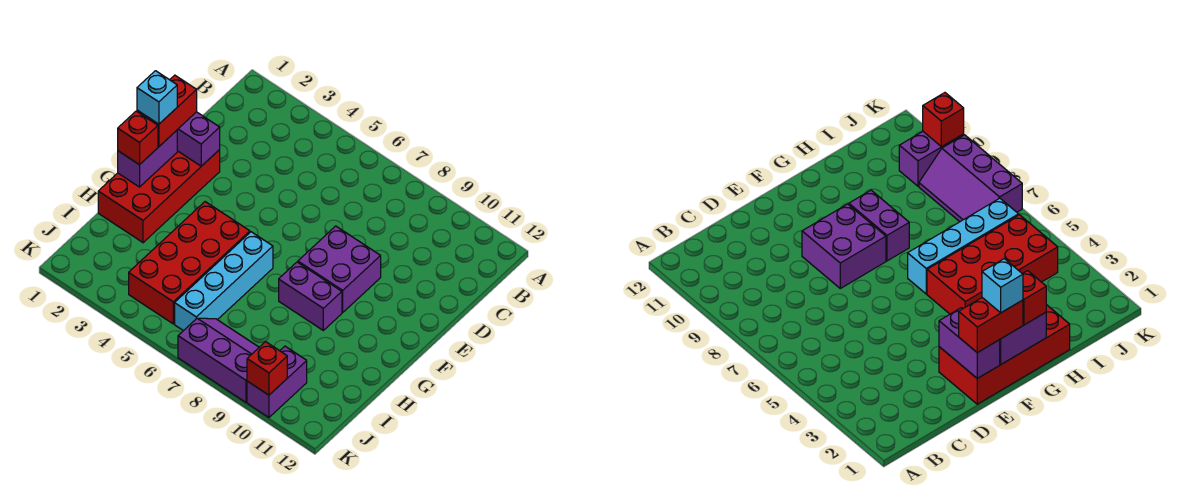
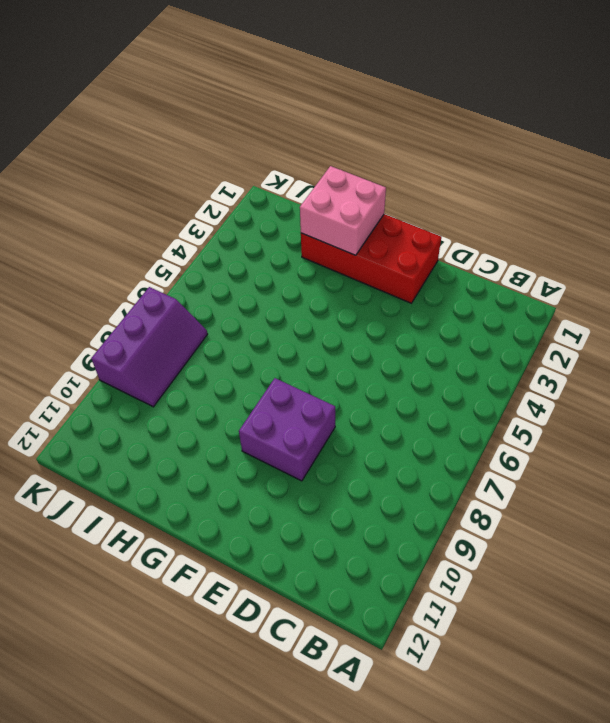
pink 2x2 brick [300,166,386,255] -> purple 1x2 brick [118,130,177,187]
none -> red 2x4 brick [129,202,250,324]
none -> cyan 1x4 brick [175,232,273,331]
none -> purple 1x2 brick [279,262,342,330]

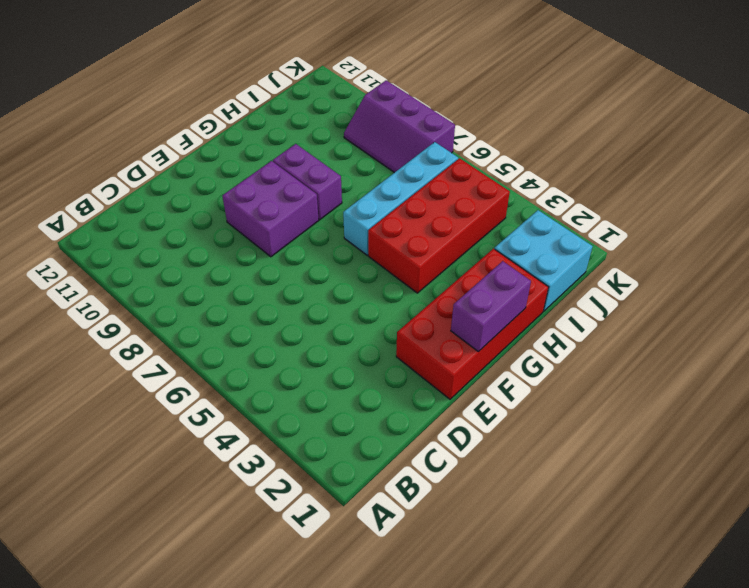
cyan 2x2 brick [494,210,593,311] -> none
none -> purple 1x2 brick [247,346,307,417]
none -> purple 1x2 brick [177,112,220,166]
none -> red 1x1 brick [247,342,287,395]

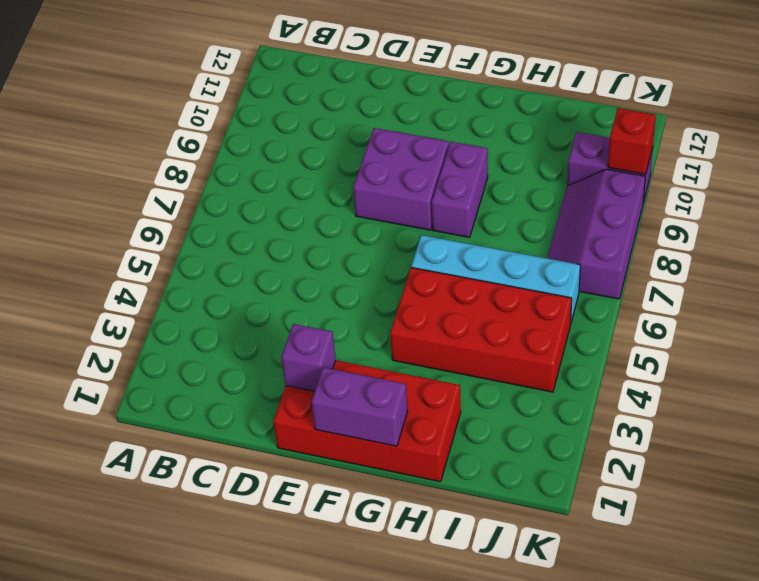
purple 1x1 brick [281,324,336,391] -> purple 1x2 brick [177,112,220,166]
none -> red 1x2 brick [137,75,197,147]
none -> red 1x1 brick [118,111,158,165]
none -> cyan 1x1 brick [137,71,177,124]

